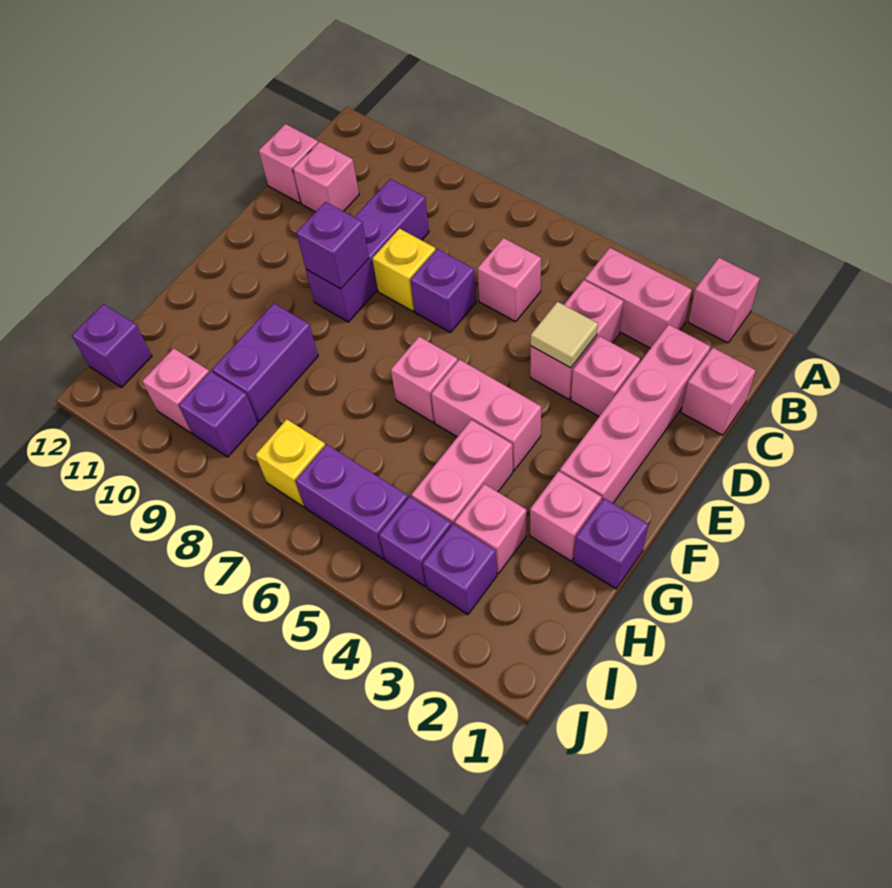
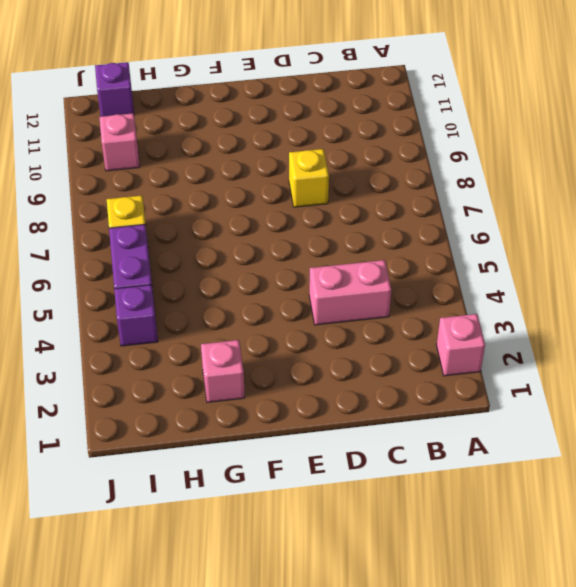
none -> pink 1x2 brick [585,248,692,348]
none -> pink 1x1 brick [681,348,756,435]
none -> pink 1x4 brick [560,324,710,503]

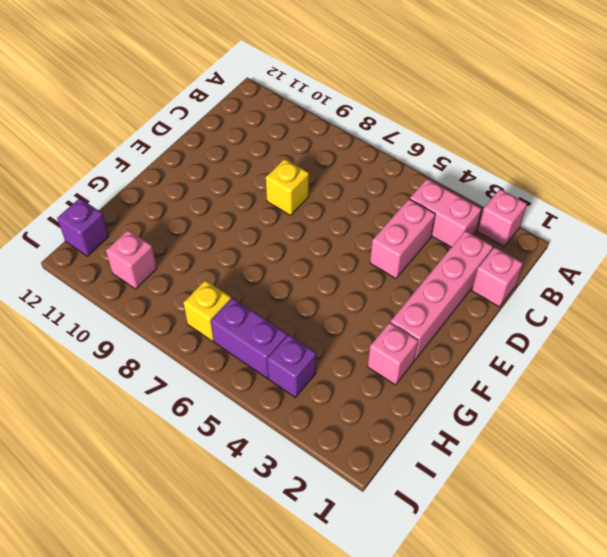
none -> pink 1x1 brick [477,238,541,322]
none -> purple 1x3 brick [306,179,429,322]
none -> pink 1x1 brick [293,142,359,212]

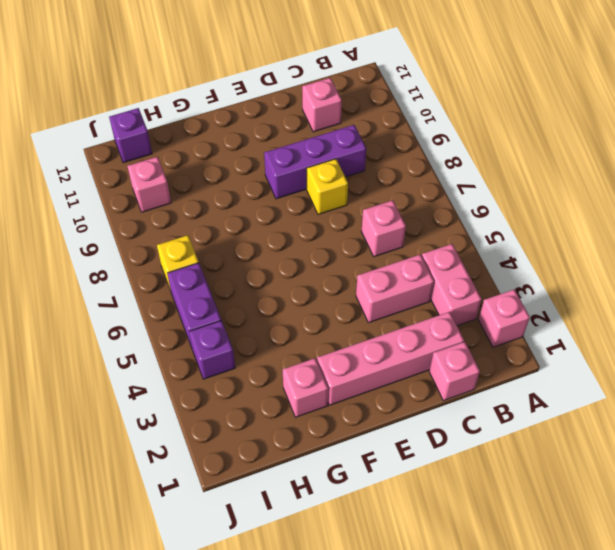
none -> pink 1x1 brick [259,124,318,203]
none -> pink 1x1 brick [571,336,640,416]
none -> purple 1x1 brick [410,249,476,333]

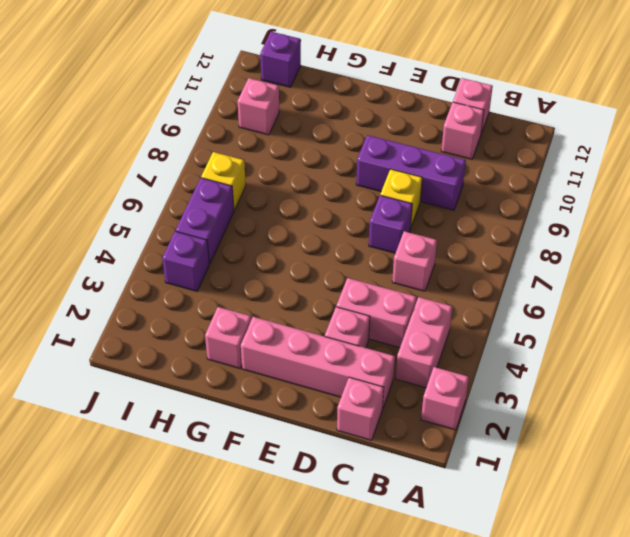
none -> pink 1x2 brick [431,360,541,471]
none -> pink 1x1 brick [391,337,458,422]
none -> purple 1x1 brick [574,498,648,589]

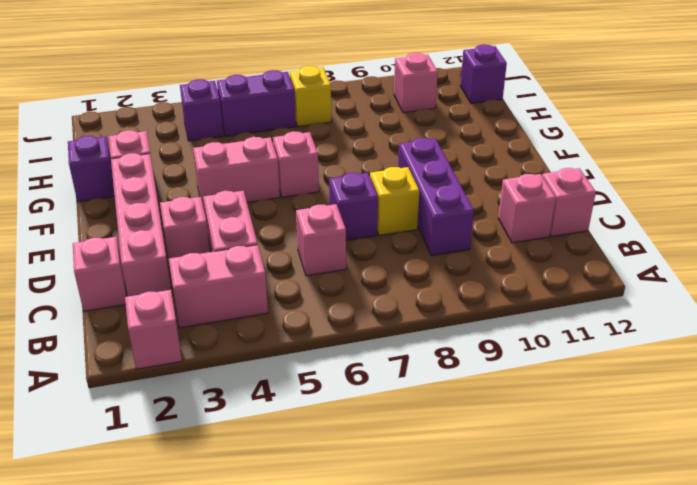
none -> pink 1x2 brick [411,420,513,526]
none -> purple 1x2 brick [212,304,318,422]
none -> pink 1x1 brick [455,484,526,574]

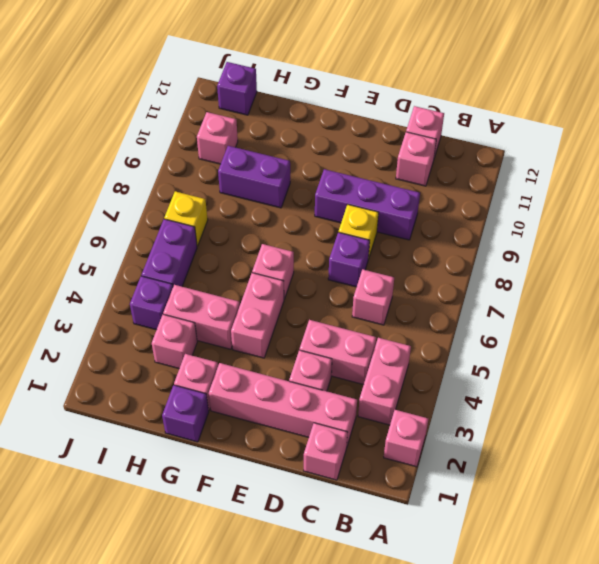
none -> purple 1x1 brick [423,524,497,615]
none -> purple 1x1 brick [179,371,258,457]
none -> tan 1x1 tile [531,302,598,368]

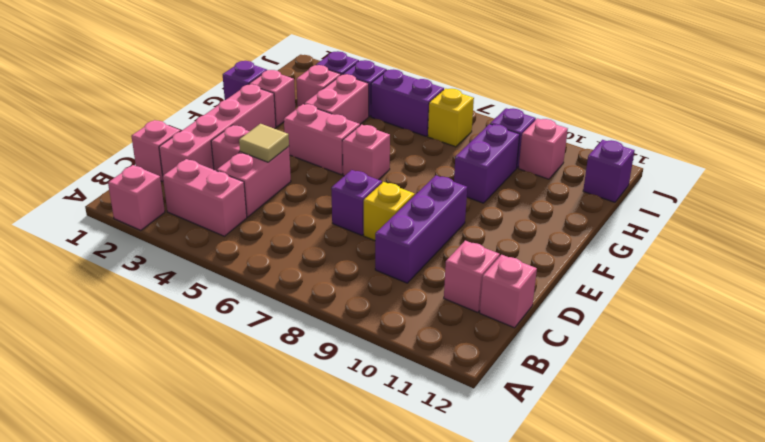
none -> pink 1x1 brick [477,238,541,322]
none -> purple 1x1 brick [296,202,369,289]

